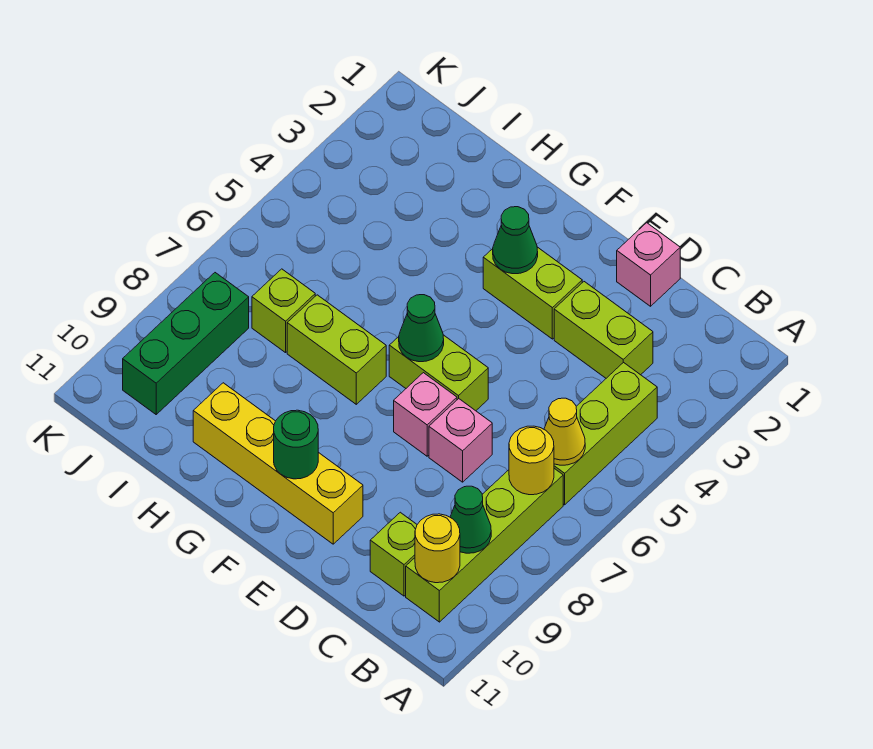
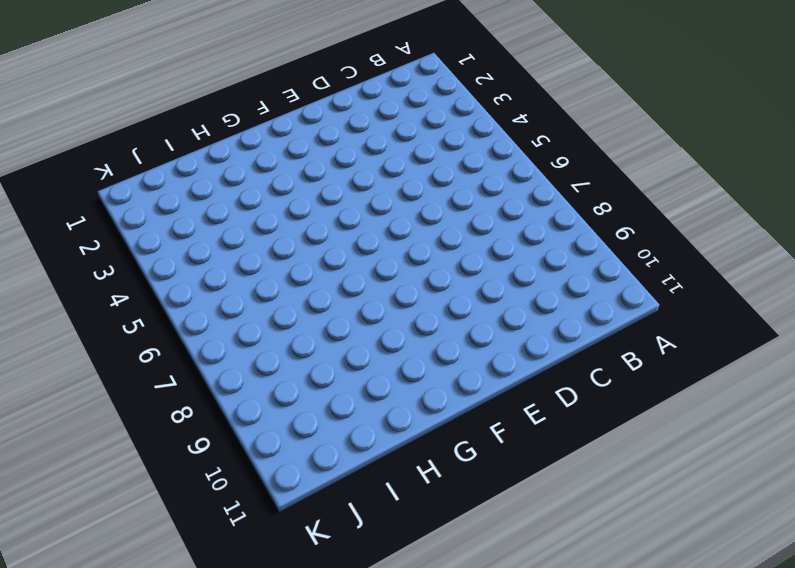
none -> lime 1x3 brick [554,362,657,505]
none -> lime 1x4 brick [406,468,563,622]
none -> lime 1x2 brick [554,282,653,378]

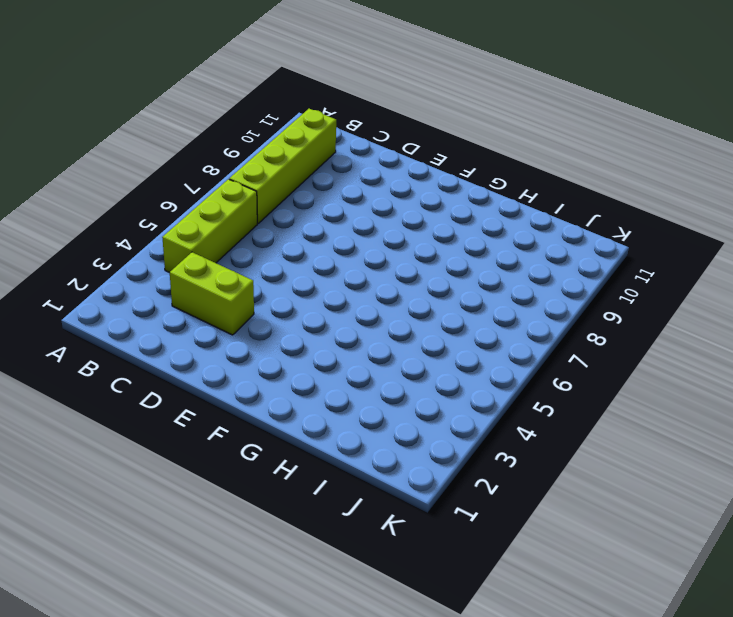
none -> lime 1x1 brick [370,512,417,596]
none -> pink 1x1 brick [617,223,680,306]
none -> pink 1x1 brick [429,399,492,482]

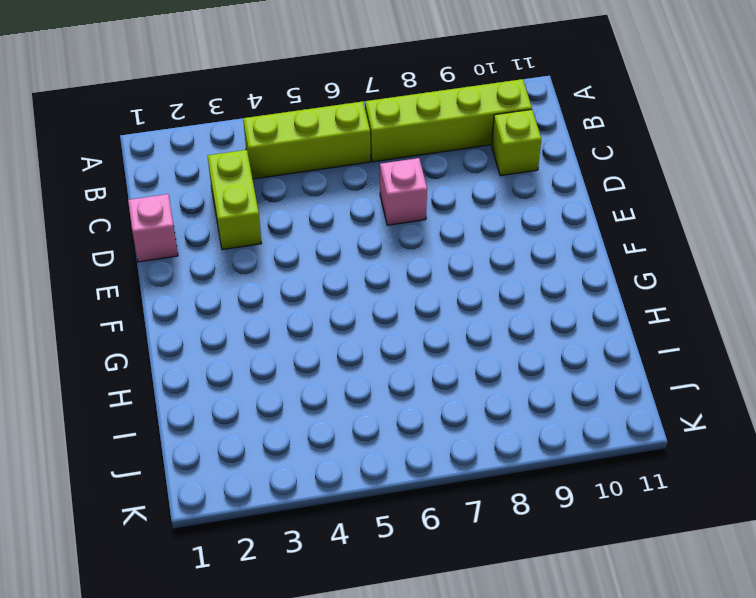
none -> lime 1x2 brick [483,247,582,339]
none -> lime 1x2 brick [389,335,488,411]
none -> pink 1x1 brick [394,373,457,456]

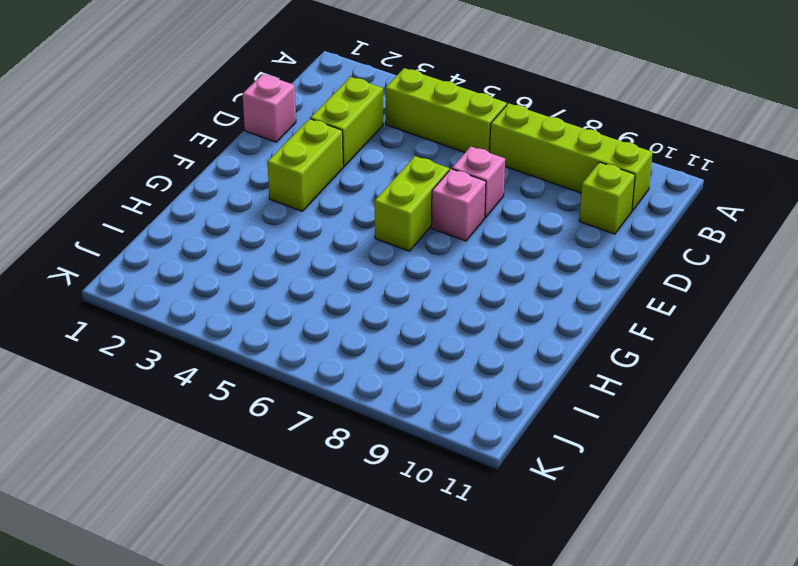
none -> yellow 1x4 brick [193,383,363,544]
none -> lime 1x2 brick [287,295,386,404]
none -> lime 1x1 brick [252,269,315,353]

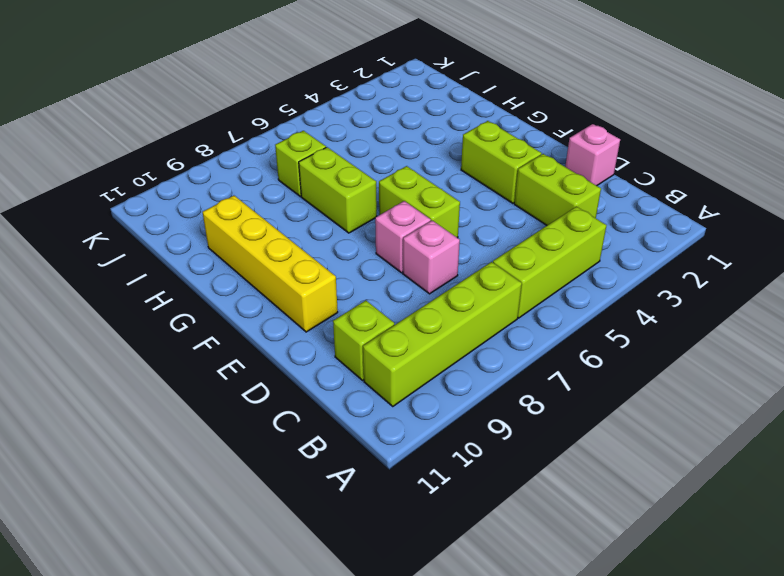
none -> green 1x3 brick [123,273,249,414]
none -> yellow 1x1 cone [544,398,585,465]
none -> yellow 1x1 round brick [509,426,554,495]

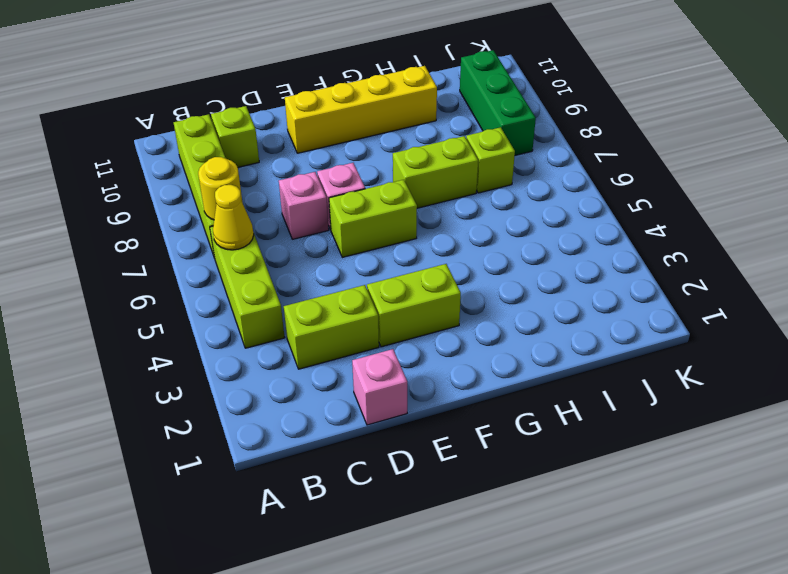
none -> green 1x1 cone [450,486,491,553]
none -> yellow 1x1 round brick [415,514,460,583]
none -> green 1x1 cone [493,207,538,274]

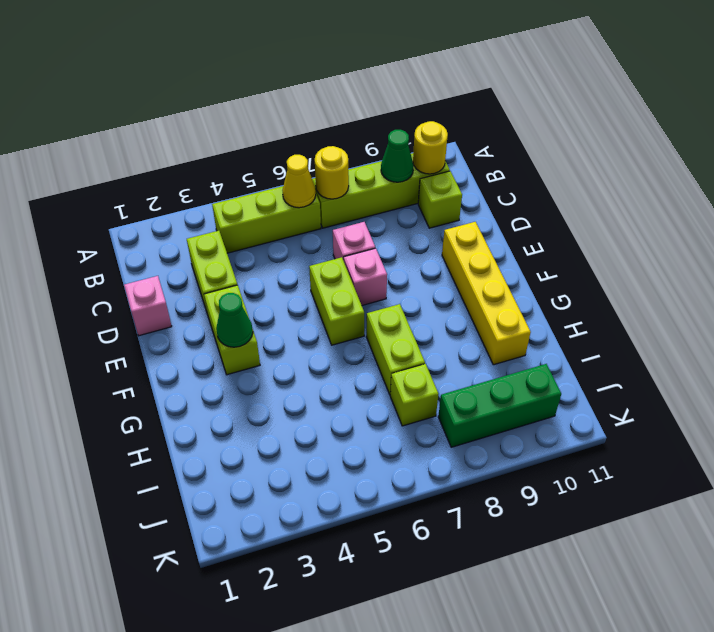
none -> green 1x1 cone [399,295,444,362]
none -> green 1x1 round brick [274,410,318,479]

